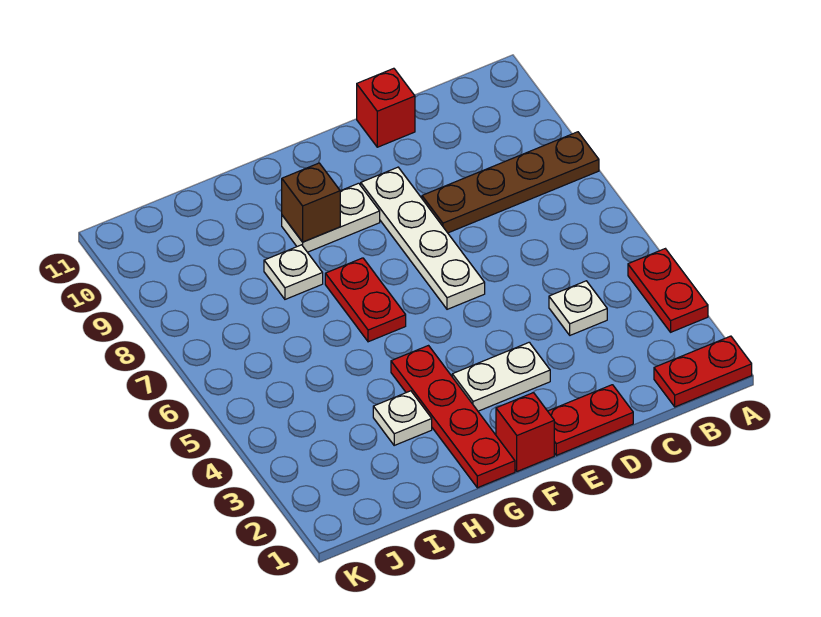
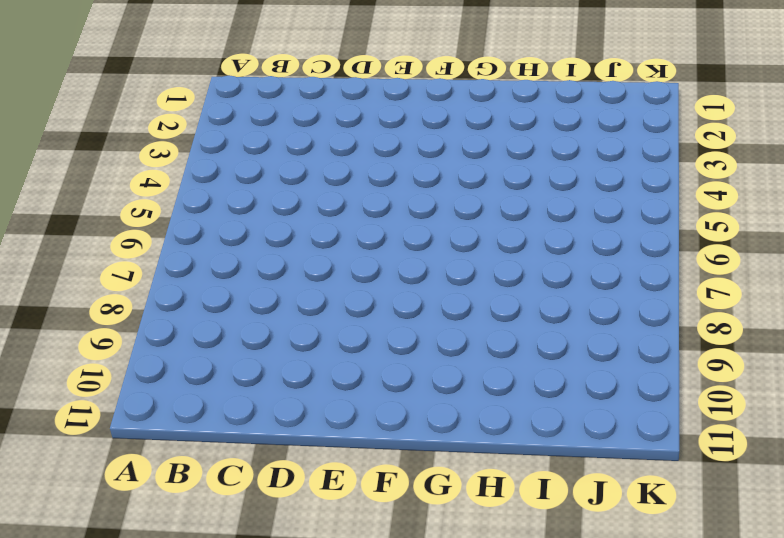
none -> red 1x2 plate [654,336,752,407]
none -> red 1x2 plate [628,249,708,332]
none -> brown 1x4 plate [422,132,599,233]

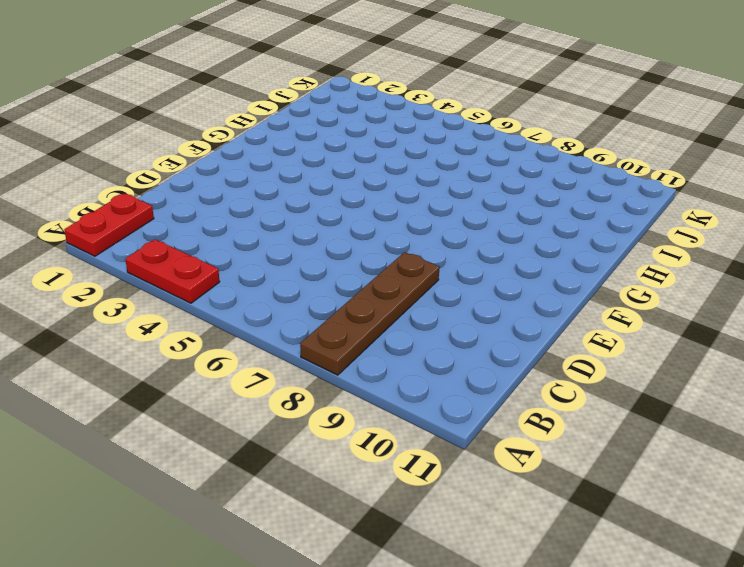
none -> white 1x1 plate [549,281,607,335]
none -> red 1x2 plate [548,385,633,455]
none -> red 1x1 brick [357,68,415,147]

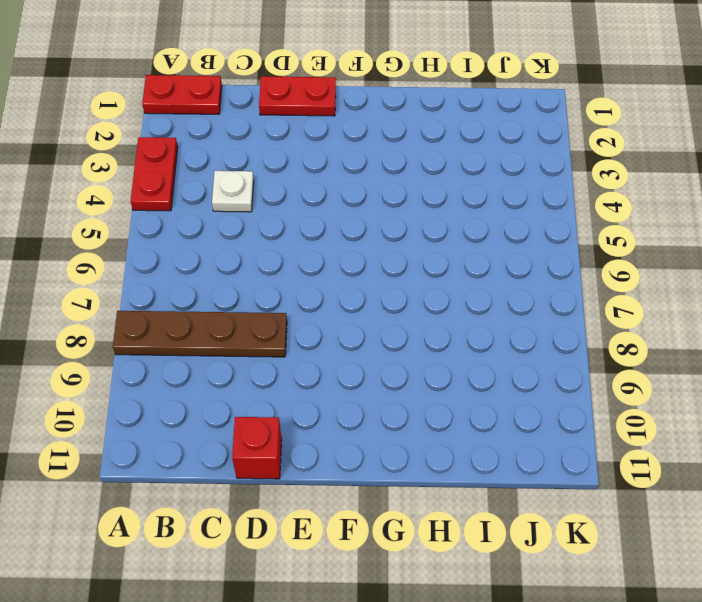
none -> white 1x2 plate [452,342,550,411]
none -> white 1x4 plate [361,167,485,309]
none -> red 1x1 brick [496,393,554,471]

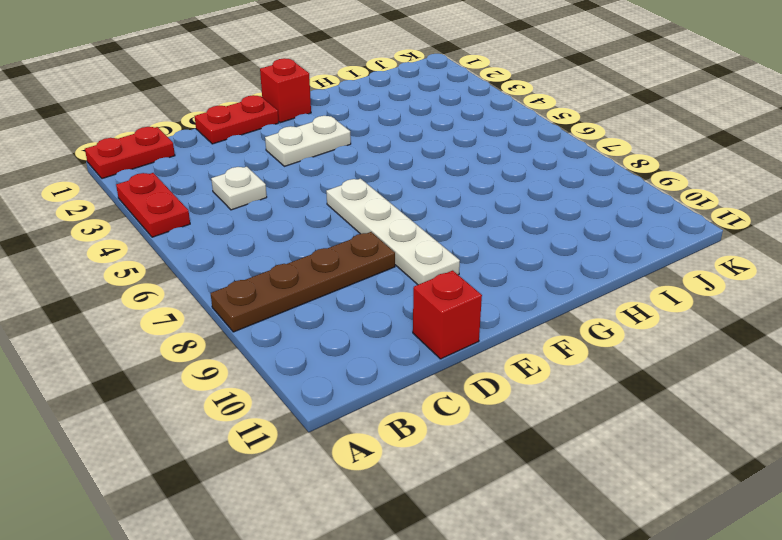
none -> white 1x2 plate [282,183,380,252]
none -> red 1x4 plate [391,346,515,488]
none -> red 1x2 plate [325,258,406,342]

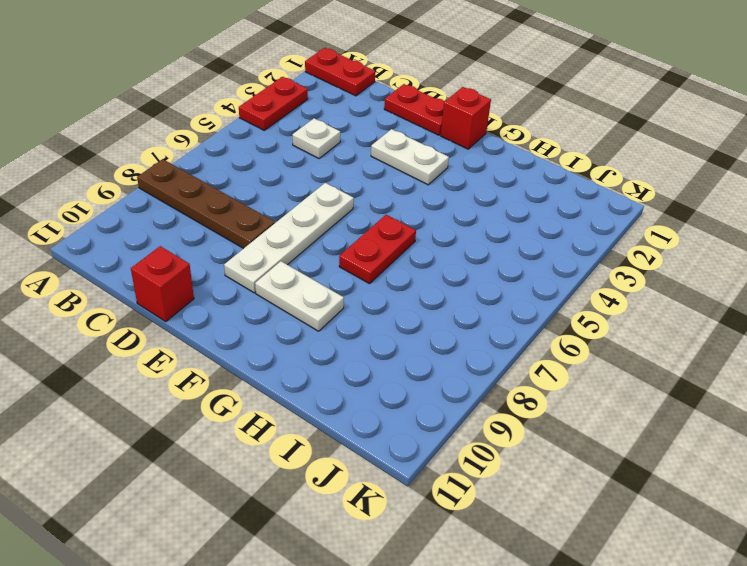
none -> red 1x4 plate [391,346,515,488]
none -> white 1x1 plate [373,391,432,445]
none -> white 1x1 plate [264,245,323,299]

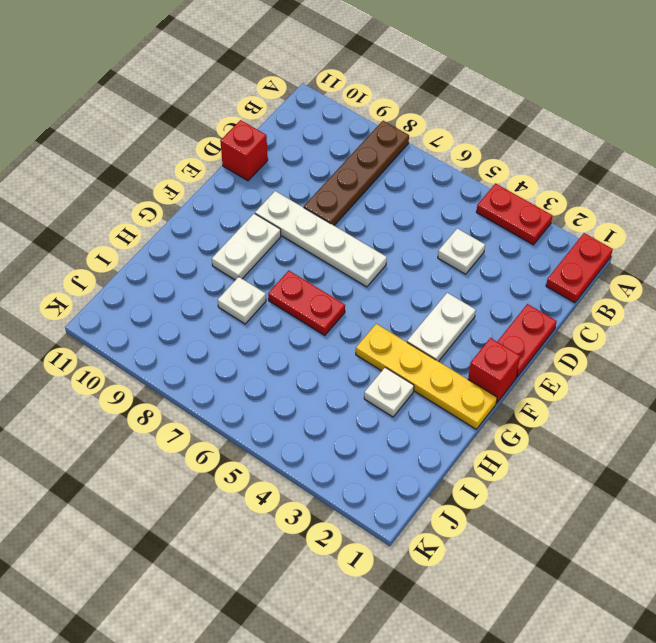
yellow 1x4 plate [356,324,497,429] -> red 1x4 plate [391,346,515,488]
none -> brown 1x1 brick [282,163,340,242]

